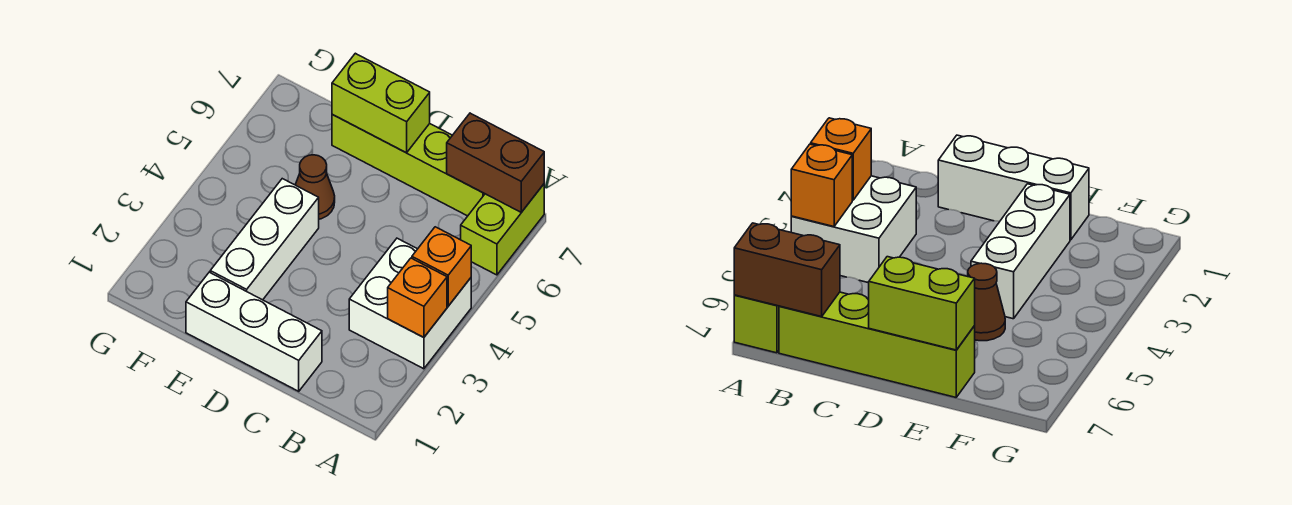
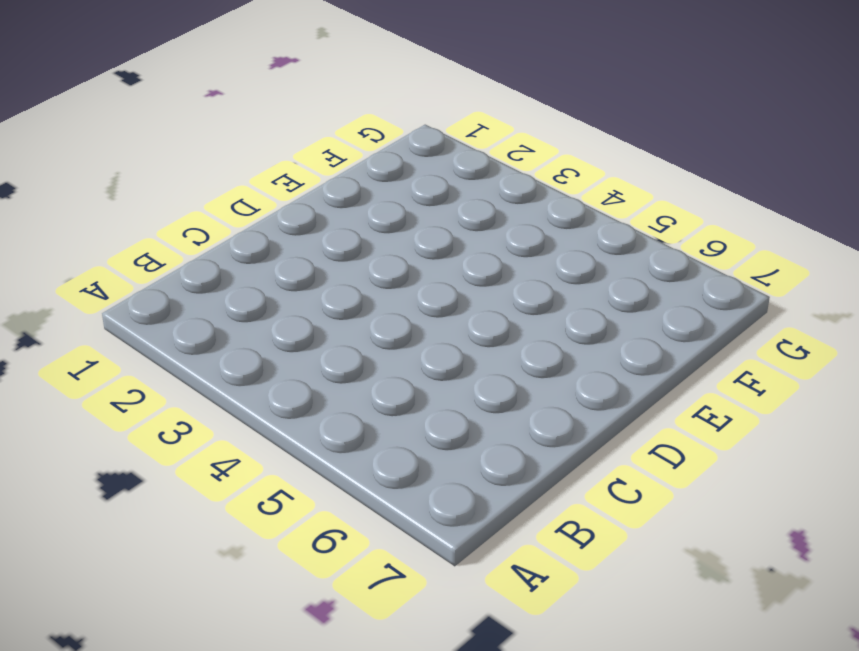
none -> white 2x2 brick [349,238,471,369]
none -> lime 1x2 brick [461,184,544,275]

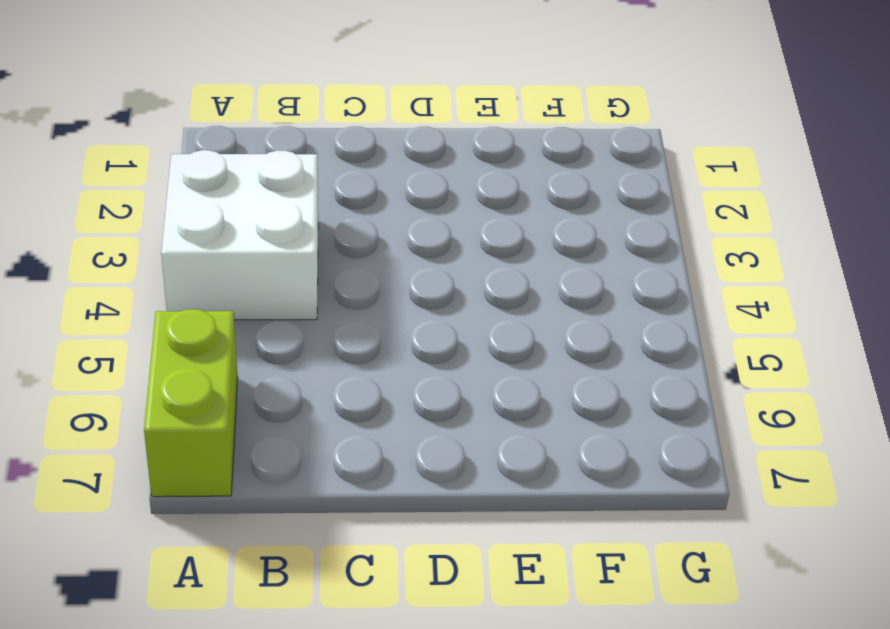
none -> lime 1x4 brick [332,114,485,216]
none -> white 1x3 brick [186,272,322,391]

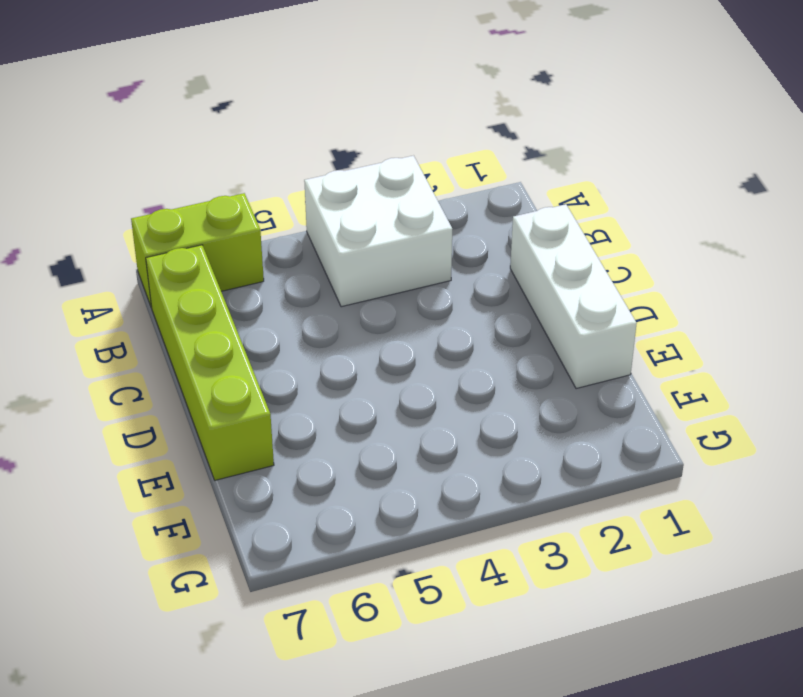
none -> white 1x3 brick [210,179,319,300]
none -> brown 1x1 cone [295,155,335,219]

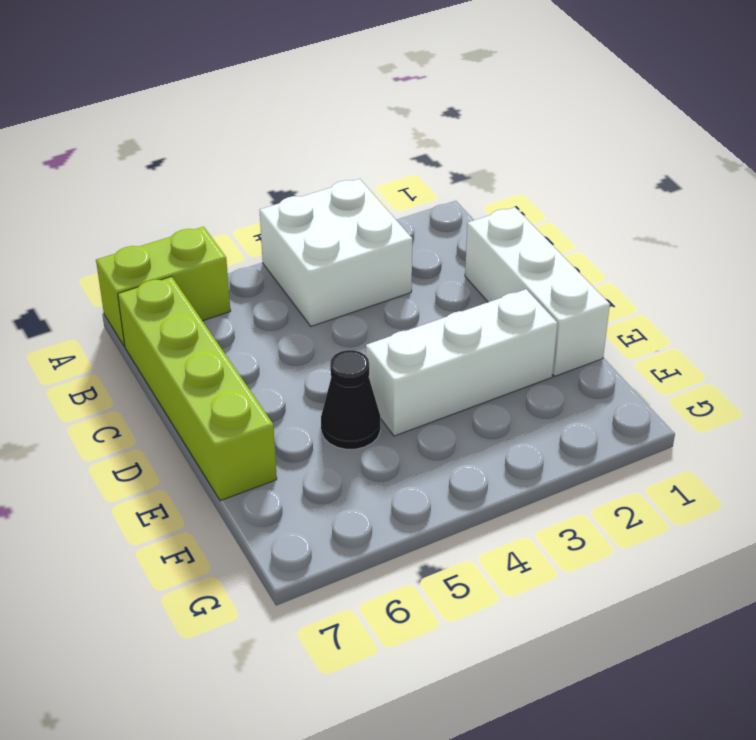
black 1x1 cone [321,350,380,449] -> brown 1x1 cone [295,155,335,219]
none -> orange 1x1 brick [388,258,447,338]
none -> orange 1x1 brick [412,227,471,306]

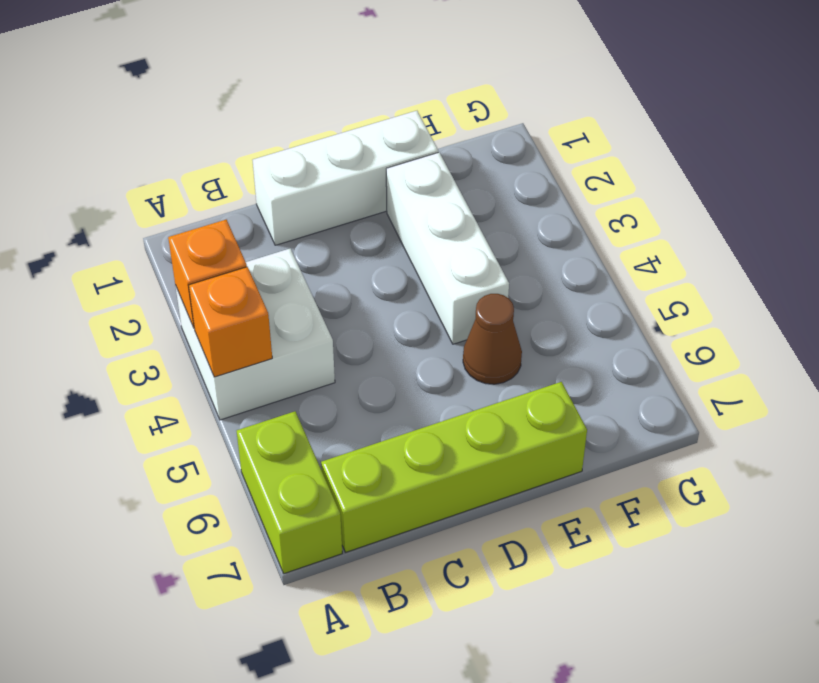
none -> brown 1x2 brick [447,113,544,212]
none -> lime 1x2 brick [332,53,430,153]

